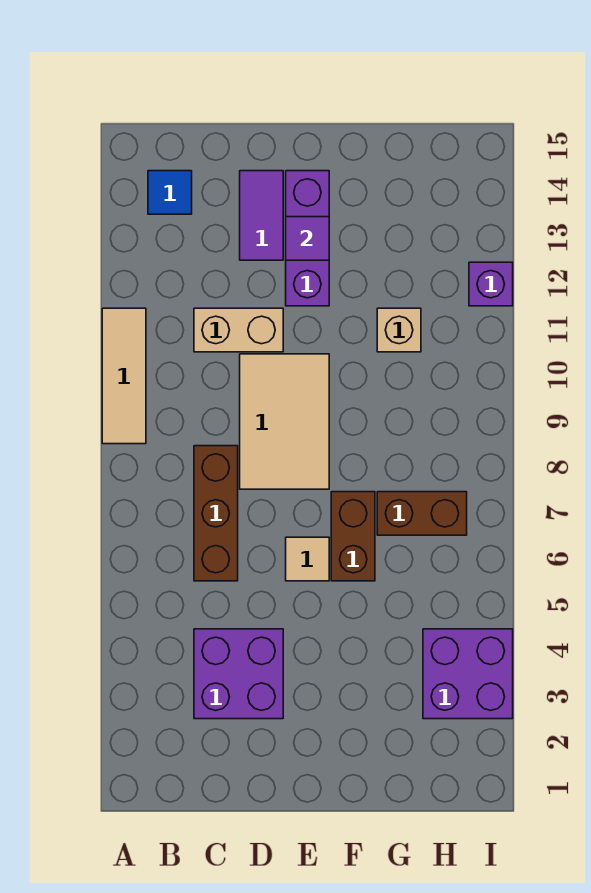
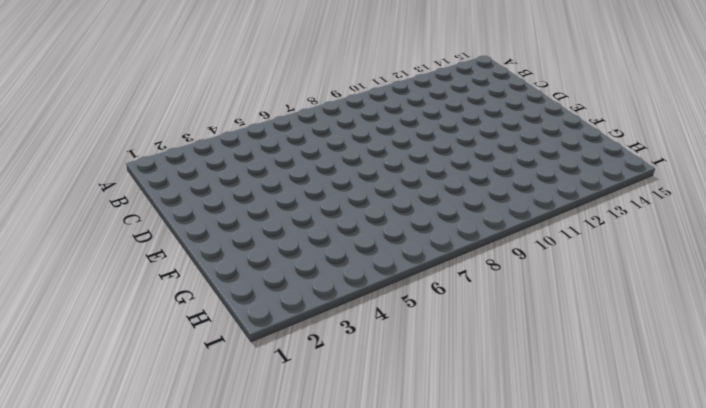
none -> tan 1x3 tile [102,308,146,444]
none -> blue 1x1 tile [148,171,192,214]
none -> purple 2x2 brick [194,629,283,719]

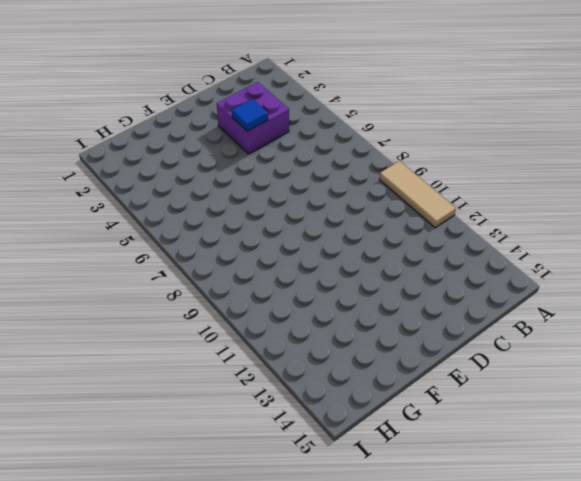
blue 1x1 tile [232,99,268,131] -> blue 1x1 tile moved to [148,171,192,214]
none -> brown 1x3 brick [194,446,238,581]
none -> tan 1x2 brick [194,308,283,352]
none -> tan 2x3 tile [240,354,329,489]

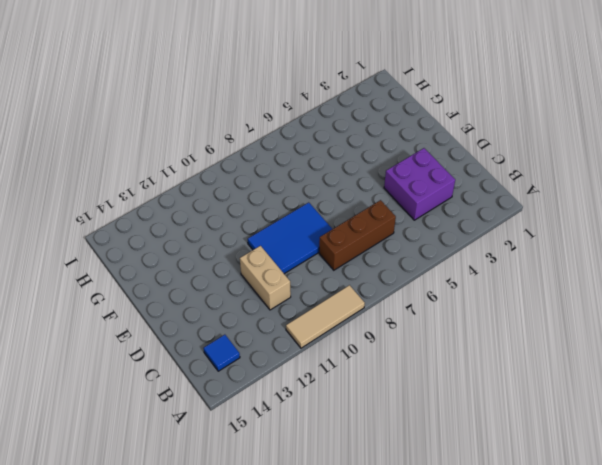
blue 2x3 tile [248,202,332,274] -> tan 2x3 tile [240,354,329,489]
none -> purple 1x2 tile [240,171,283,260]
none -> tan 1x1 tile [286,537,329,581]
none -> purple 1x3 brick [286,171,329,306]

